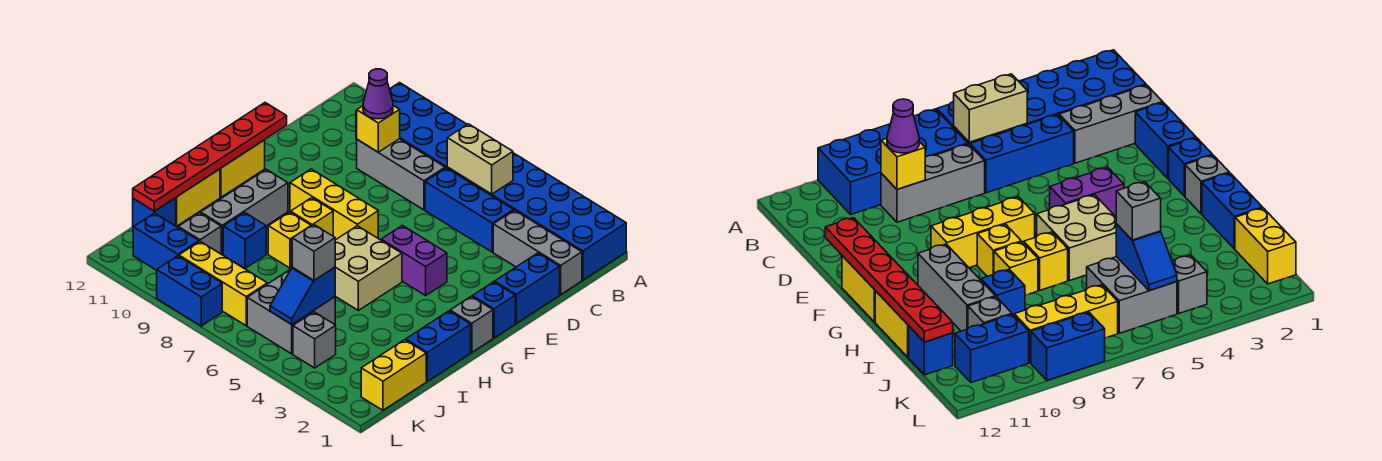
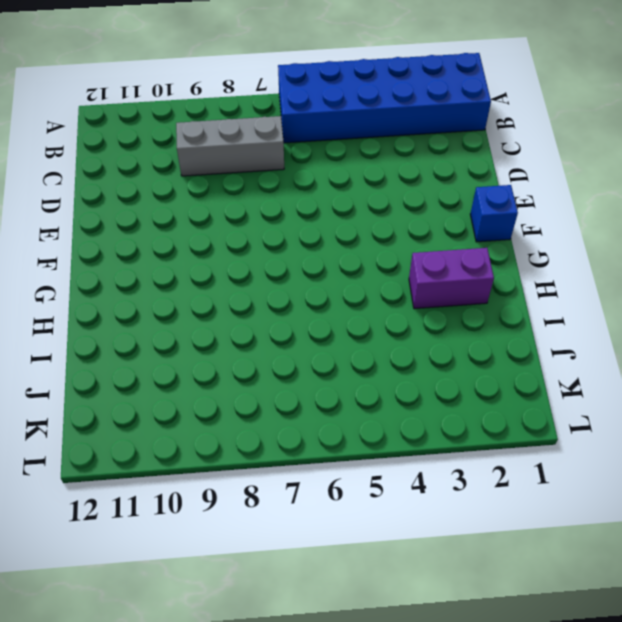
purple 1x2 brick [409,248,494,309] -> purple 1x2 brick moved to [381,225,447,296]
none -> blue 2x4 brick [356,83,467,168]
none -> grey 1x3 brick [493,210,582,294]
none -> blue 1x3 brick [425,168,514,252]
none -> blue 1x2 brick [495,253,560,323]

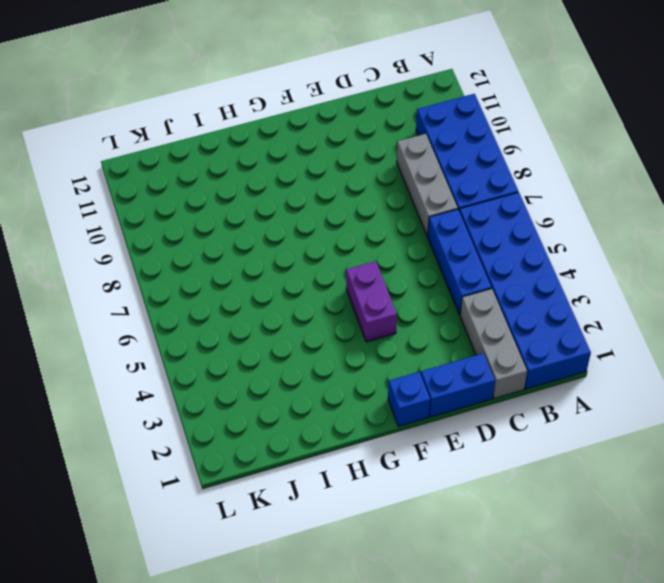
none -> yellow 1x3 brick [290,169,378,240]
none -> yellow 1x2 brick [220,140,265,197]
none -> grey 1x1 brick [450,296,493,352]
none -> tan 2x2 brick [335,226,402,310]

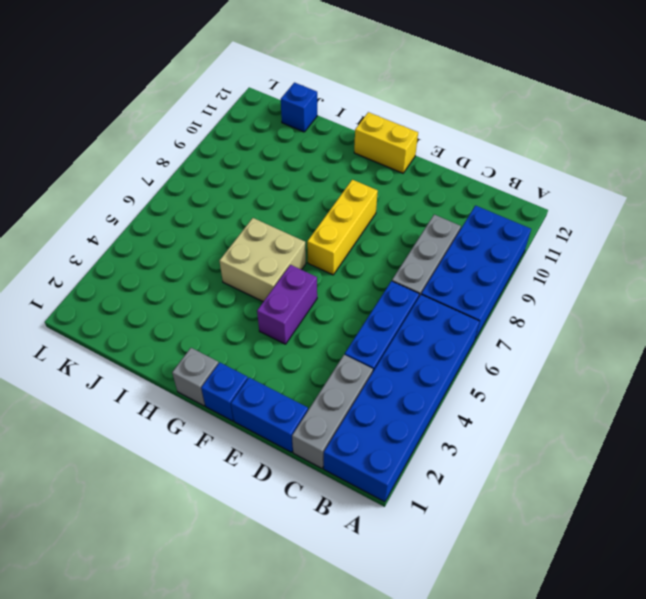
none -> yellow 1x1 brick [291,198,333,236]
none -> grey 1x3 brick [201,169,288,254]
none -> blue 1x2 brick [406,311,471,381]
none -> yellow 1x1 brick [1024,232,1068,290]

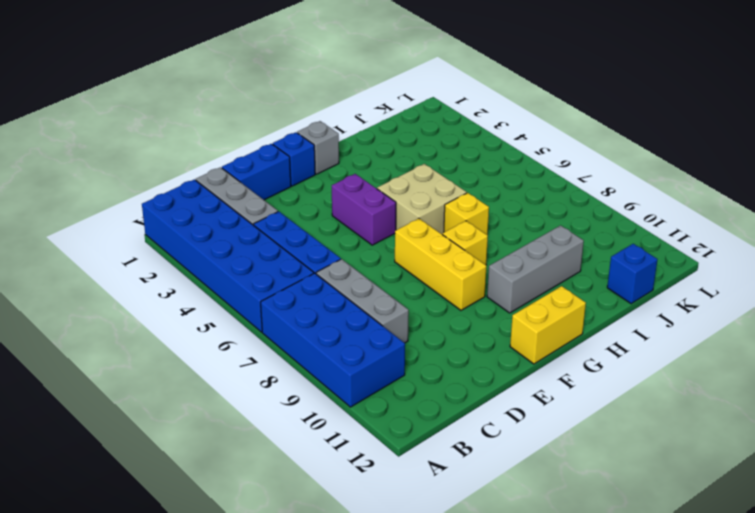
none -> blue 1x2 brick [406,311,471,381]
none -> yellow 1x1 brick [268,212,311,268]
none -> yellow 1x2 brick [176,169,220,226]
none -> blue 1x1 brick [223,212,266,269]

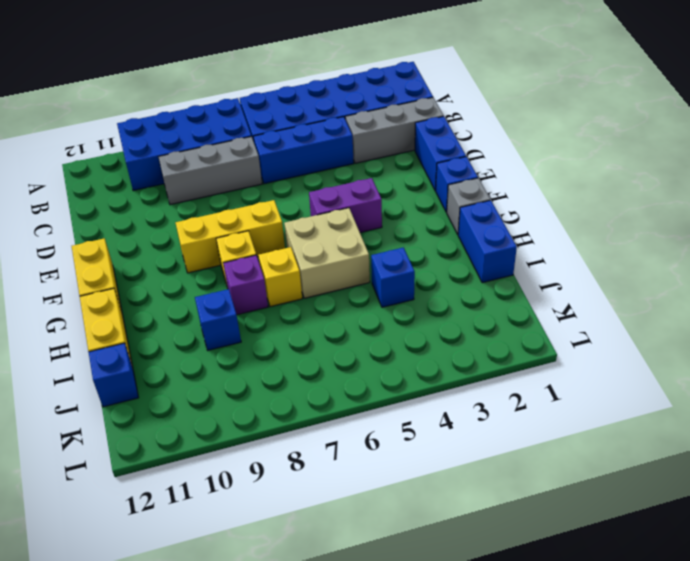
purple 1x1 brick [223,255,268,315] -> yellow 1x1 brick [268,212,311,268]
blue 1x1 brick [371,248,415,307] -> none
none -> grey 1x3 brick [201,169,288,254]
none -> yellow 1x2 brick [361,340,426,410]
none -> grey 2x2 brick [247,269,335,354]
none -> grey 1x1 brick [178,213,221,254]

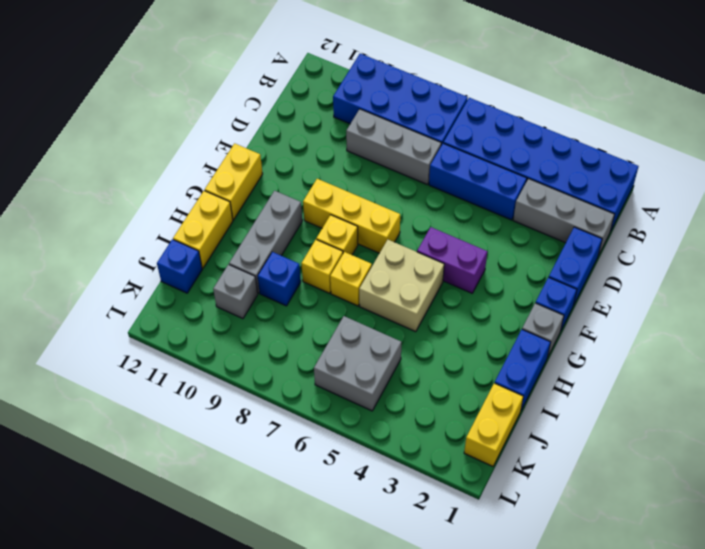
none -> grey 1x1 brick [293,312,336,368]
none -> yellow 1x3 brick [179,242,267,326]
none -> blue 1x2 brick [133,213,199,270]
none -> blue 1x2 brick [157,256,222,326]

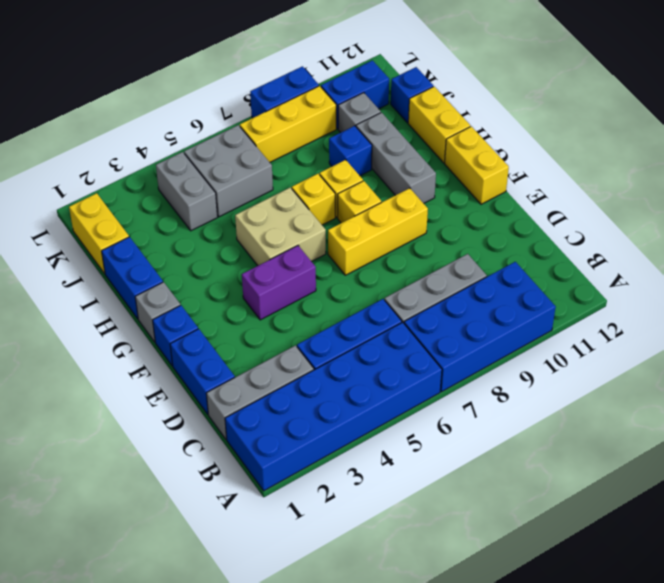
grey 1x2 brick [156,152,218,231] -> grey 1x1 brick [293,312,336,368]
none -> tan 1x2 brick [447,124,513,194]
none -> yellow 1x1 brick [356,106,400,152]
none -> red 1x6 plate [133,103,287,211]
none -> blue 1x2 slope [270,267,335,324]

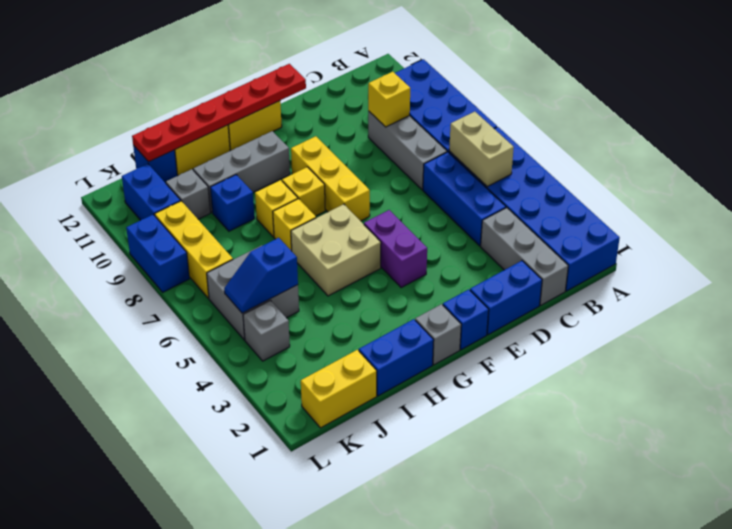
none -> purple 1x1 cone [363,69,393,119]
none -> grey 1x1 brick [292,224,335,280]

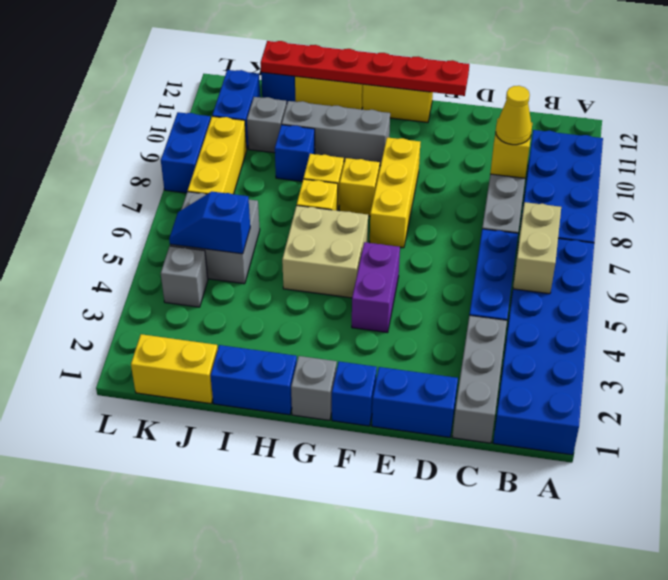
yellow 1x1 cone [496,86,532,145] -> purple 1x1 cone [363,69,393,119]
none -> grey 1x1 brick [292,224,335,280]

